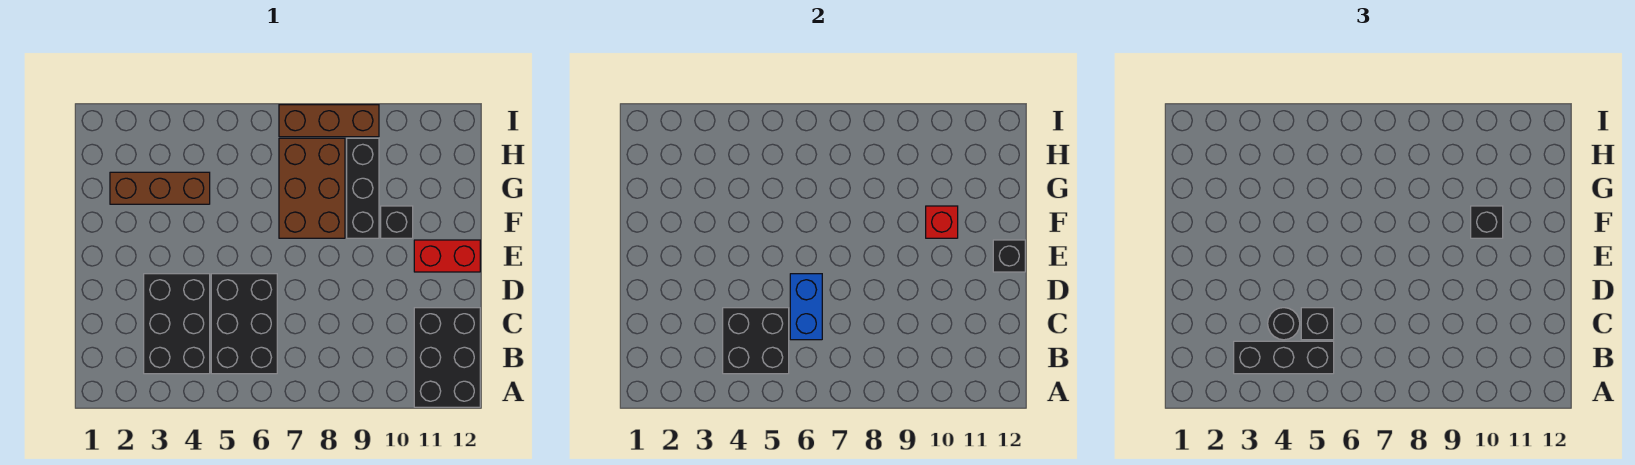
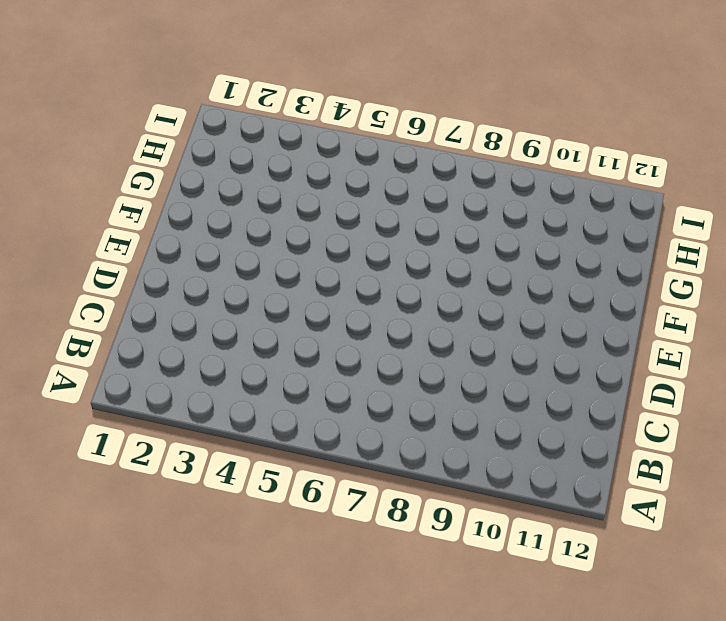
none -> black 2x3 brick [414,308,480,407]
none -> black 2x3 brick [144,274,210,374]
none -> black 2x3 brick [211,274,277,374]

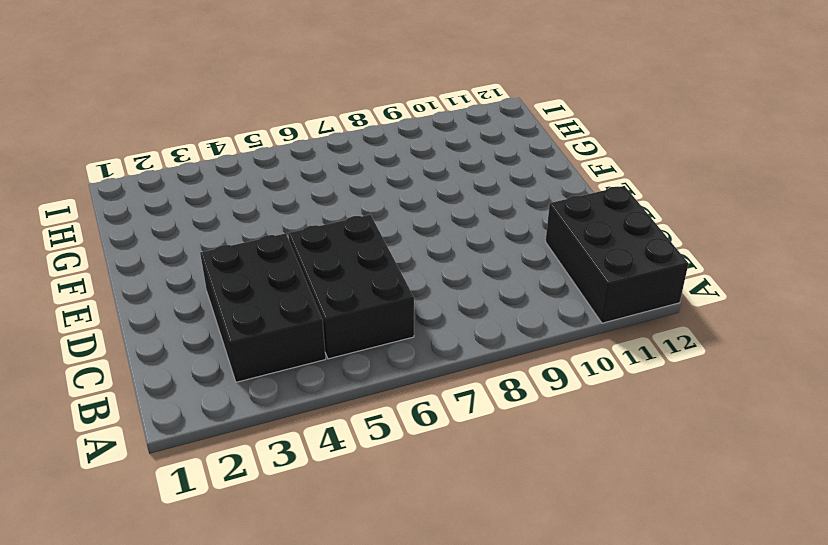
none -> red 1x2 brick [414,240,480,272]
none -> brown 2x3 brick [279,138,345,238]
none -> black 1x3 brick [347,138,379,238]

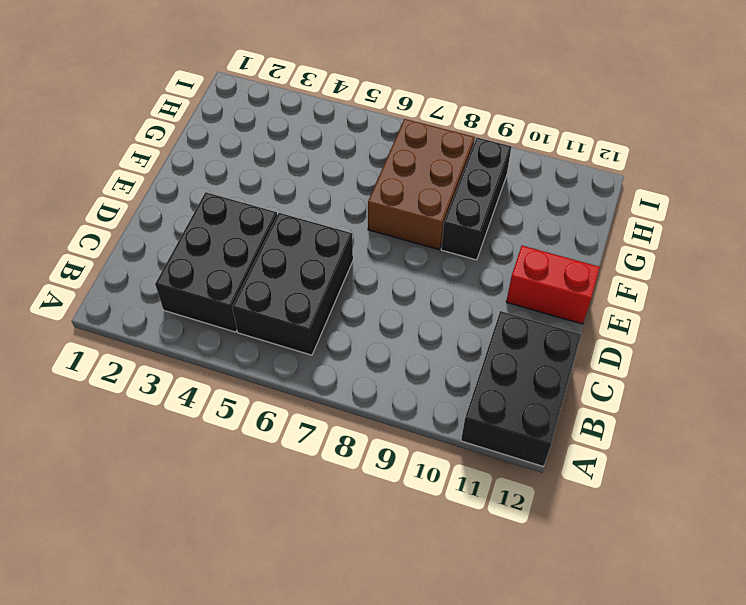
none -> black 1x1 brick [381,206,413,238]
none -> brown 1x3 brick [110,172,210,204]
none -> brown 1x3 brick [279,105,379,137]

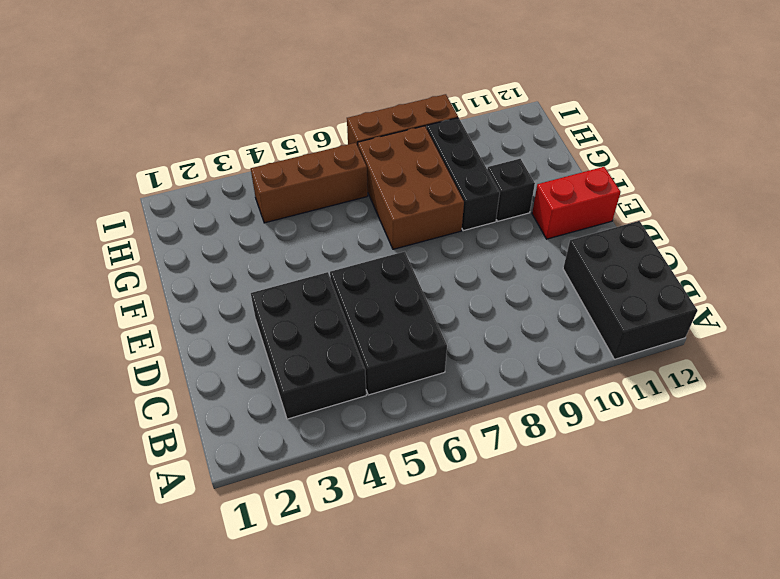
brown 1x3 brick [251,143,368,223] -> brown 1x3 brick moved to [110,172,210,204]
none -> black 2x2 brick [723,308,789,374]
none -> blue 1x2 brick [790,274,822,340]
none -> black 1x1 brick [993,240,1025,272]

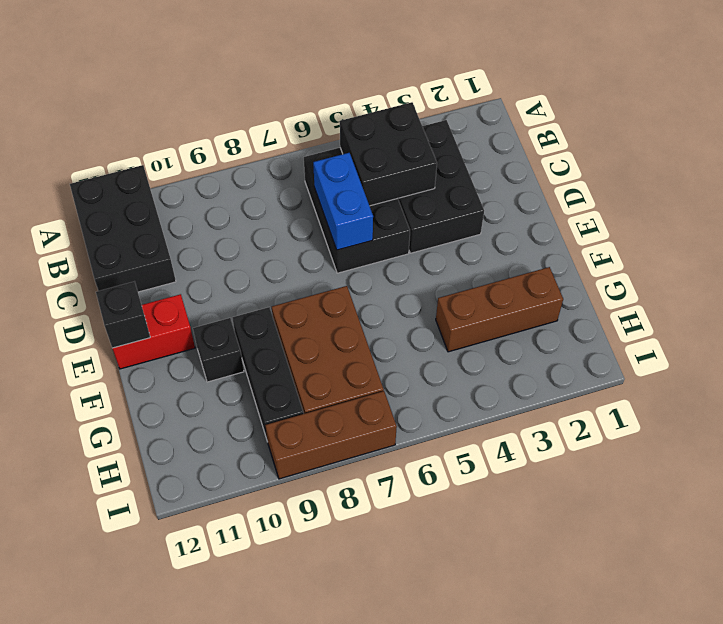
none -> red 1x1 brick [926,206,958,238]
none -> black 1x3 brick [1234,341,1334,374]
none -> black 1x1 round brick [1268,308,1300,340]

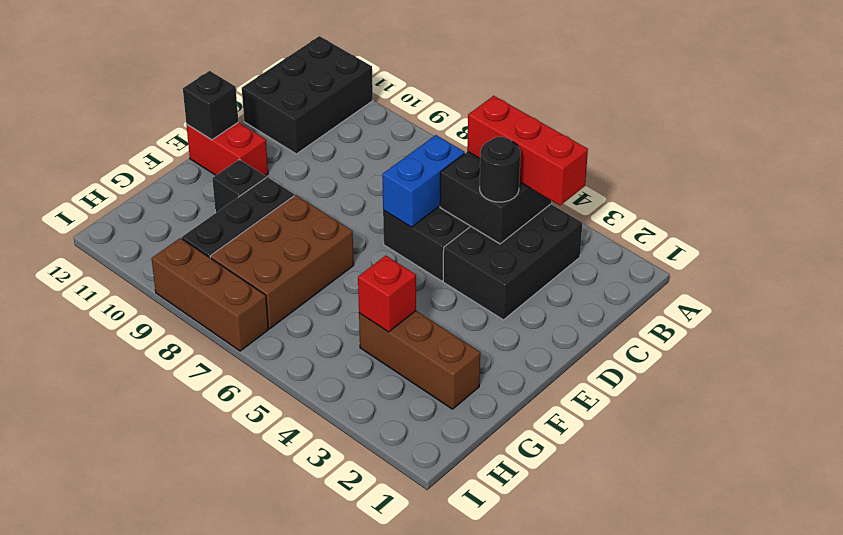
red 1x3 brick [467,96,588,205] -> black 1x3 brick [1234,341,1334,374]
red 1x1 brick [358,256,416,332] -> red 1x1 brick moved to [926,206,958,238]
none -> black 1x1 brick [1301,308,1334,340]
none -> black 1x1 brick [1471,206,1503,238]

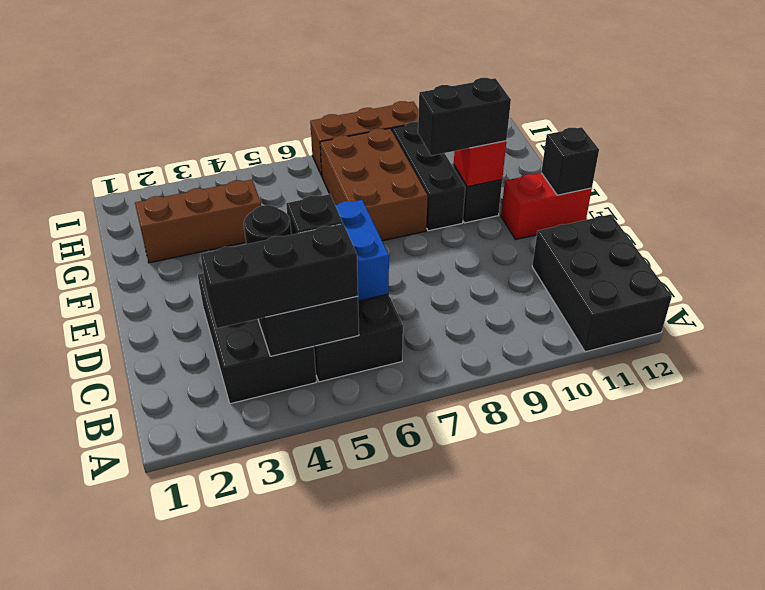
black 1x2 brick [418,78,511,156] -> black 1x1 brick [1471,206,1503,238]

